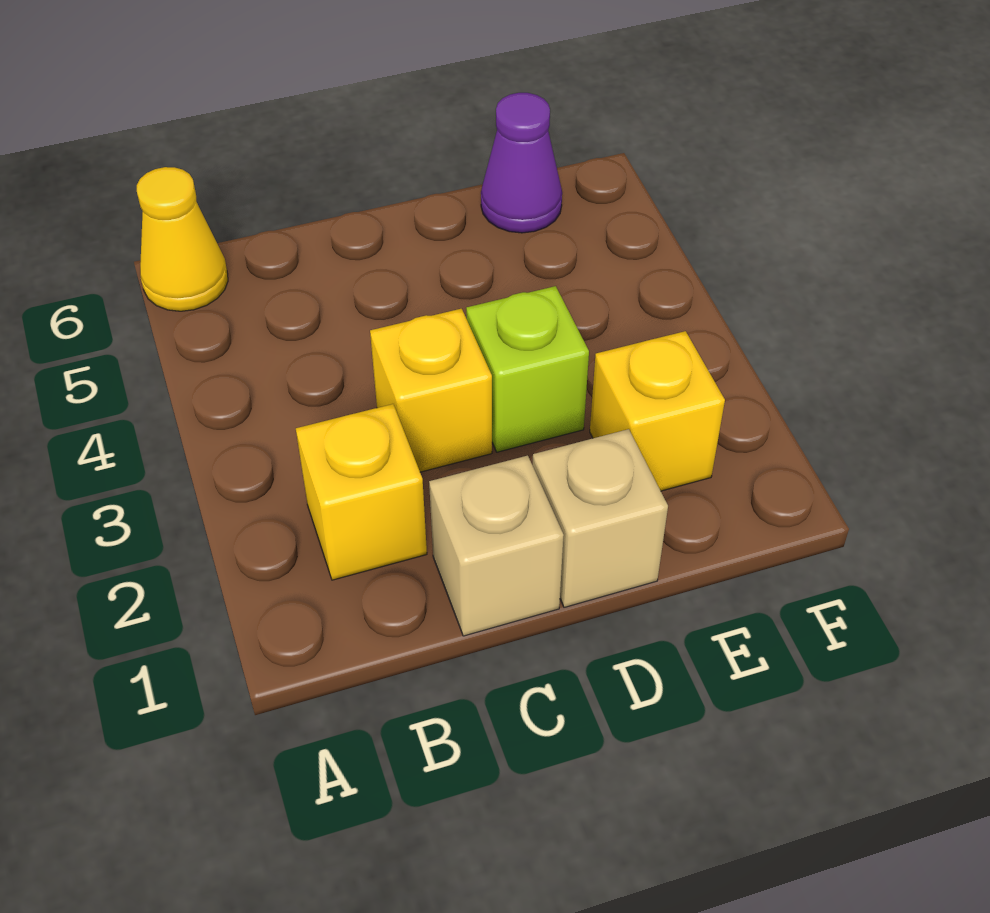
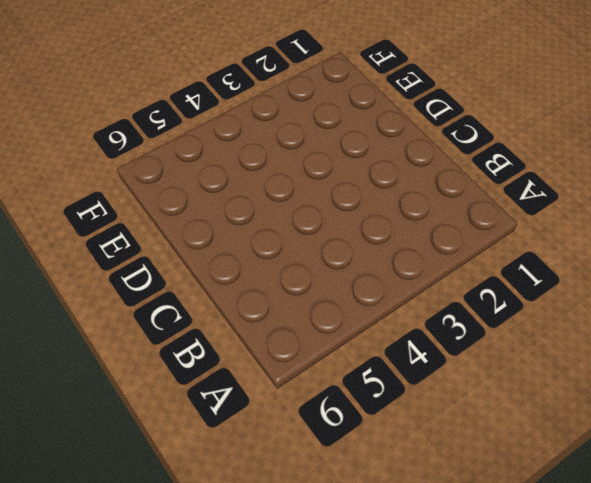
none -> yellow 1x1 cone [137,167,228,311]
none -> yellow 1x1 brick [296,404,427,580]

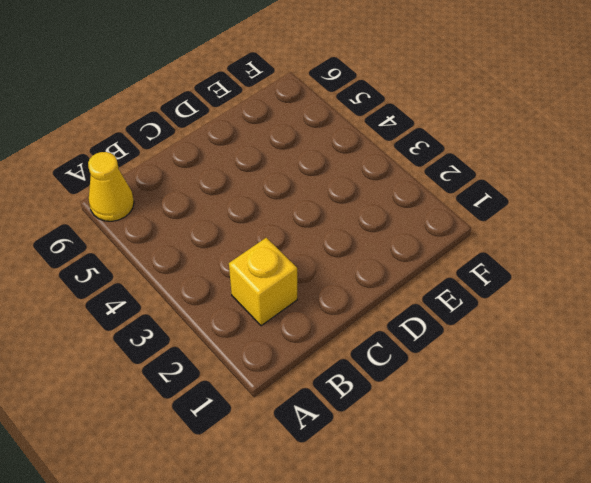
none -> tan 1x1 brick [429,456,564,636]
none -> yellow 1x1 brick [370,309,492,472]

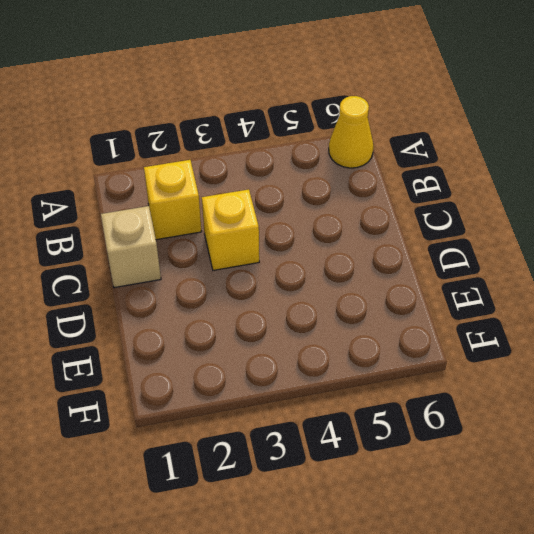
none -> tan 1x1 brick [533,429,668,607]
none -> lime 1x1 brick [466,286,589,452]

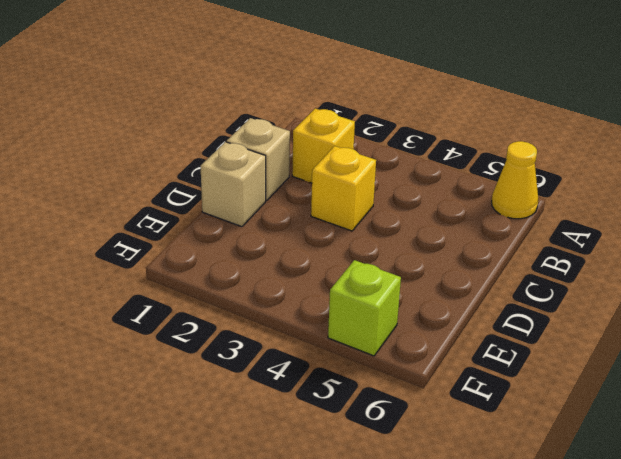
lime 1x1 brick [328,260,401,356] -> lime 1x1 brick moved to [466,286,589,452]
none -> yellow 1x1 brick [590,331,725,491]
none -> purple 1x1 cone [481,93,562,233]

